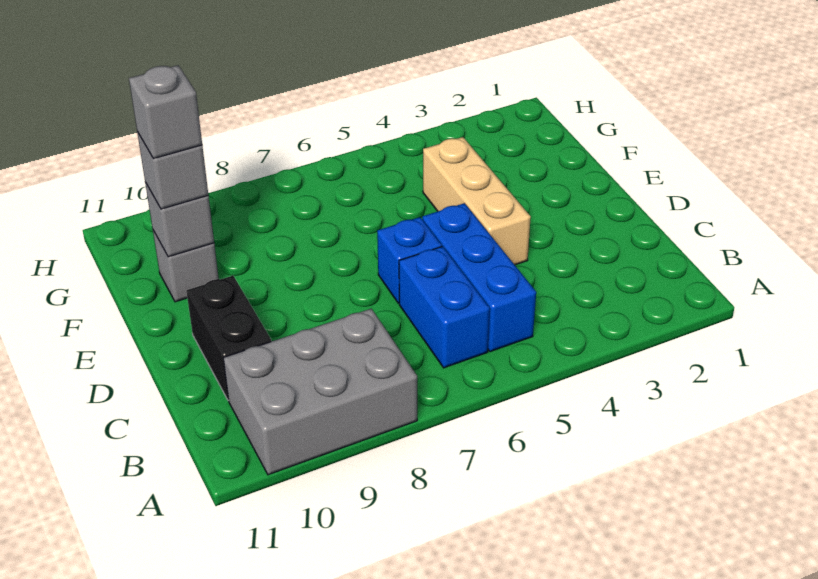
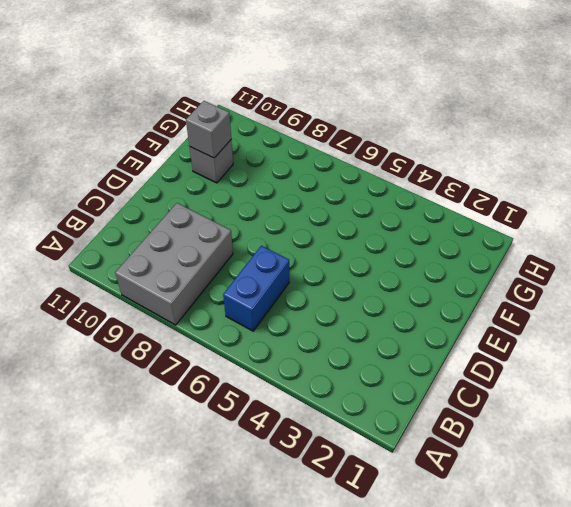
grey 2x3 brick [115,203,233,325] -> grey 2x3 brick turned to [223,309,417,475]
none -> blue 1x3 brick [422,203,536,352]
none -> black 1x2 brick [186,276,271,401]

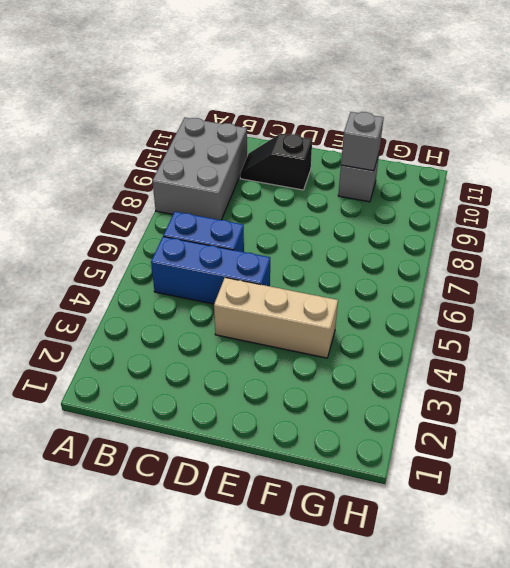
black 1x2 slope [240,134,312,190] -> black 1x2 brick [186,276,271,401]
none -> blue 1x1 brick [377,217,442,303]
none -> grey 1x1 brick [137,132,208,209]

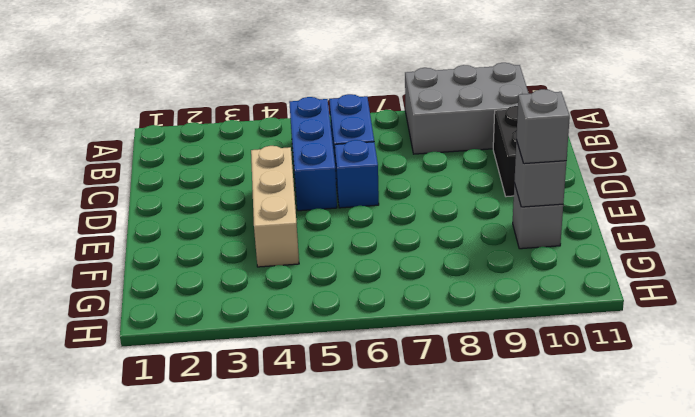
none -> grey 1x1 brick [129,65,202,159]

